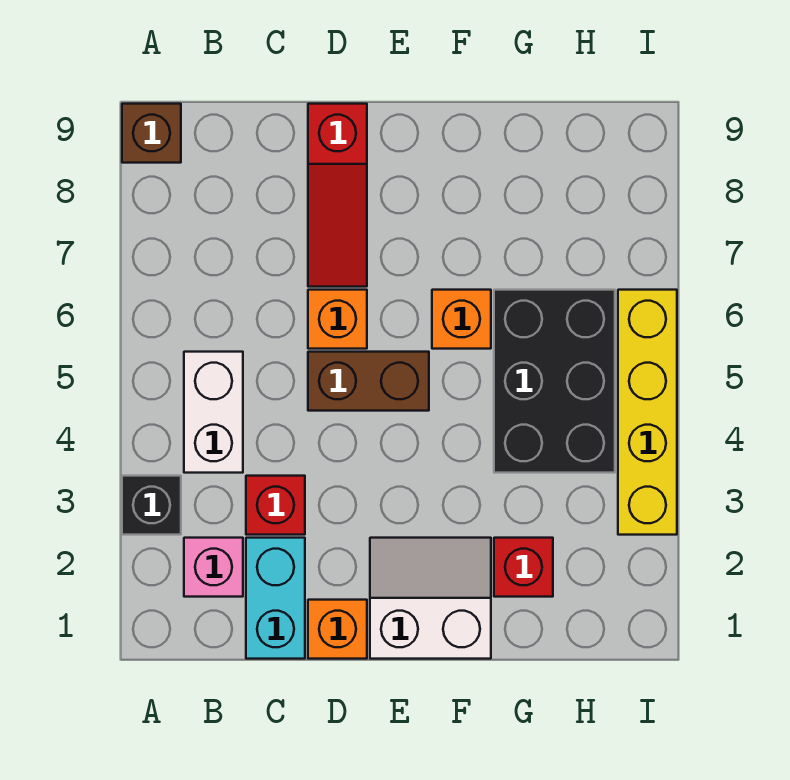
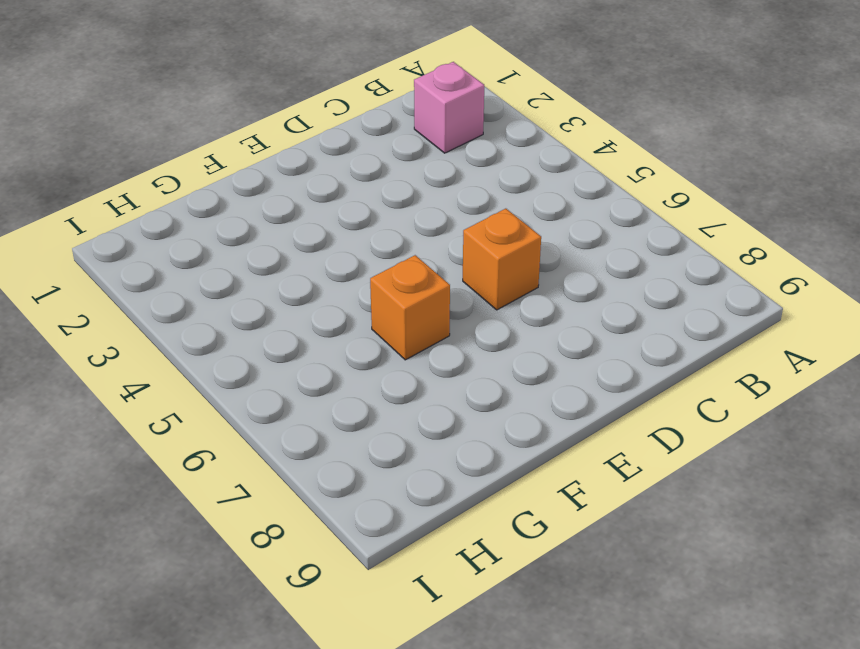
none -> black 1x1 brick [122,476,181,535]
none -> brown 1x1 brick [122,104,181,163]
none -> white 1x2 brick [184,352,243,473]

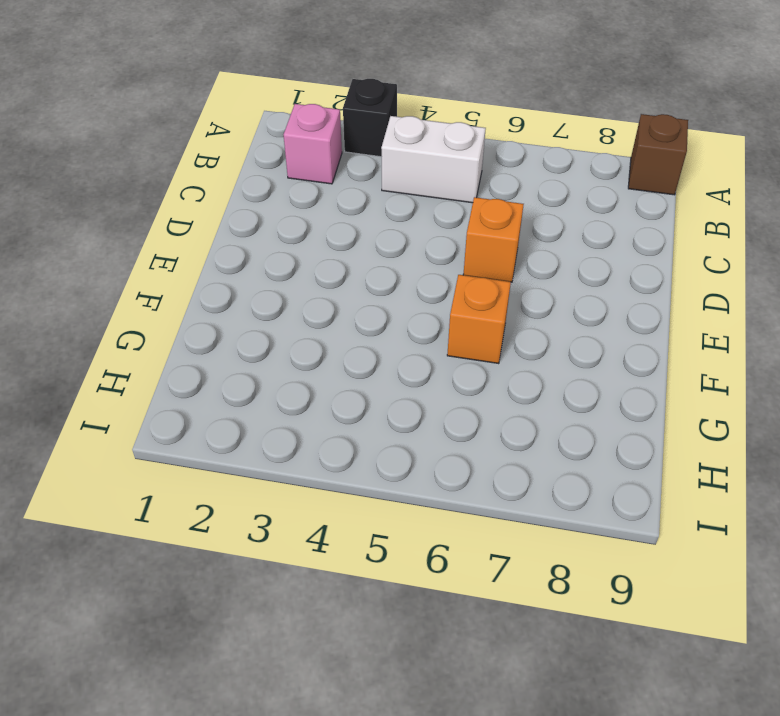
none -> cyan 1x2 brick [246,538,305,659]
none -> red 1x1 brick [246,476,305,535]
none -> orange 1x1 brick [308,600,367,659]

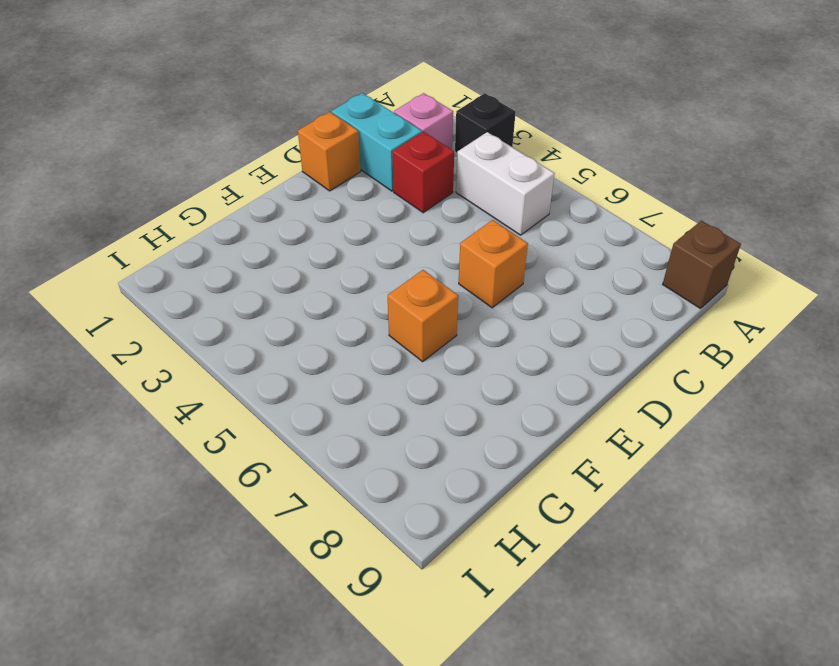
none -> brown 1x2 brick [308,352,429,411]
none -> red 1x3 slope [308,104,367,287]
none -> white 2x2 slope [370,538,491,659]

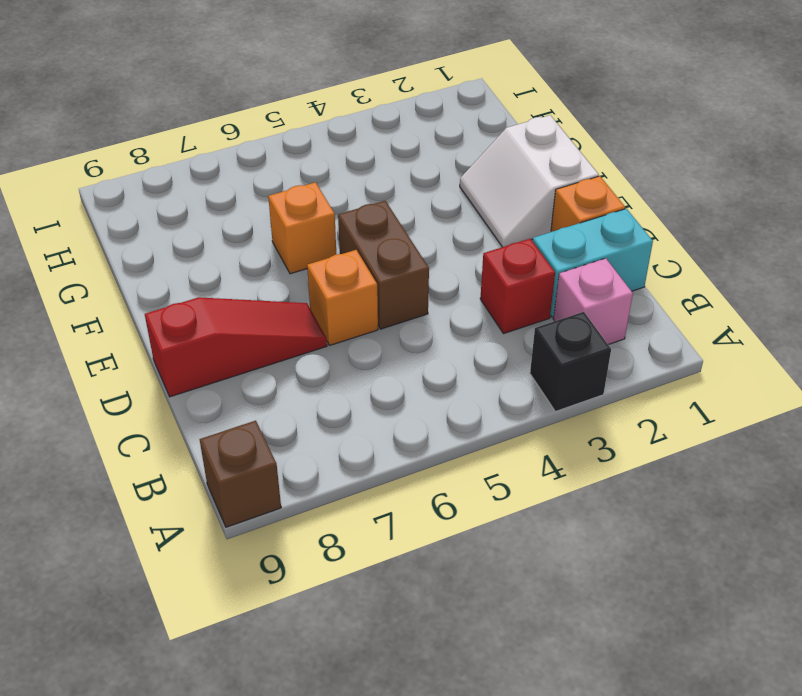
none -> white 1x2 brick [184,352,243,473]
none -> red 1x1 brick [494,538,553,597]
none -> black 2x3 brick [494,290,615,473]

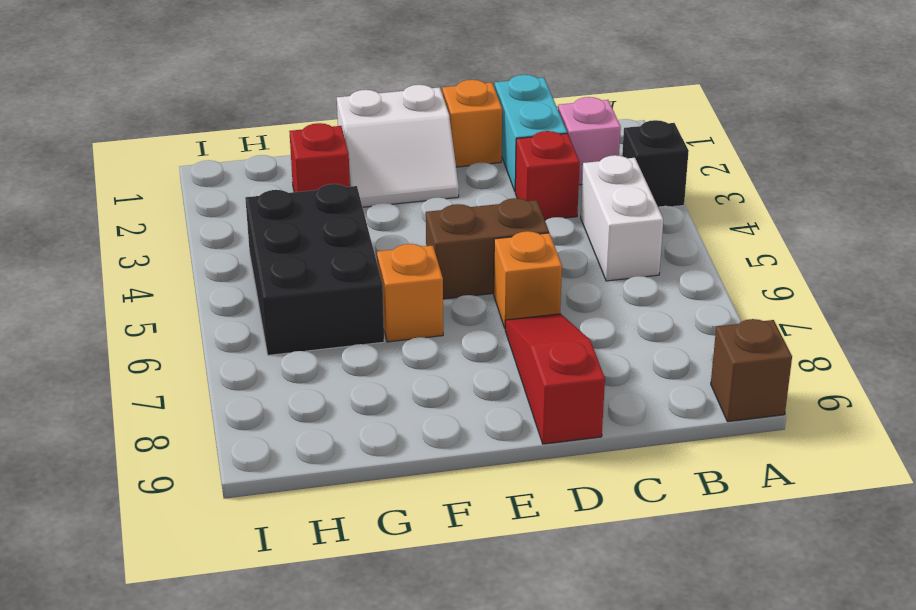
none -> yellow 1x4 brick [618,290,677,535]

